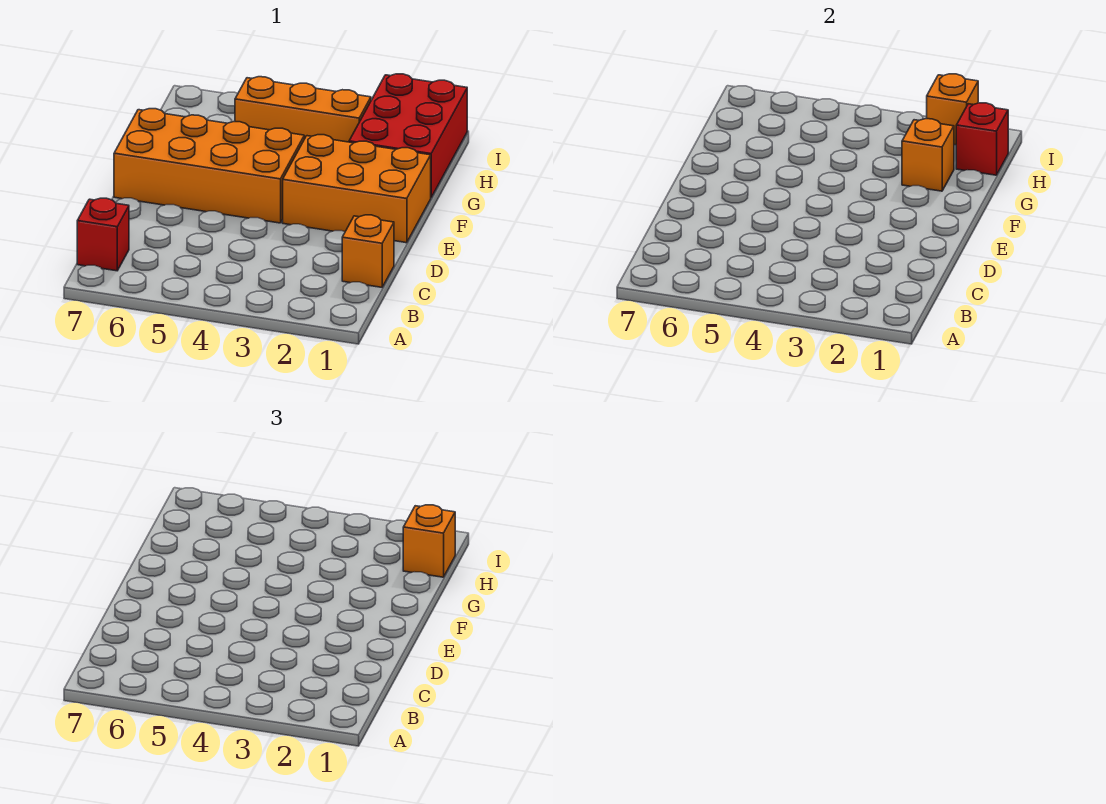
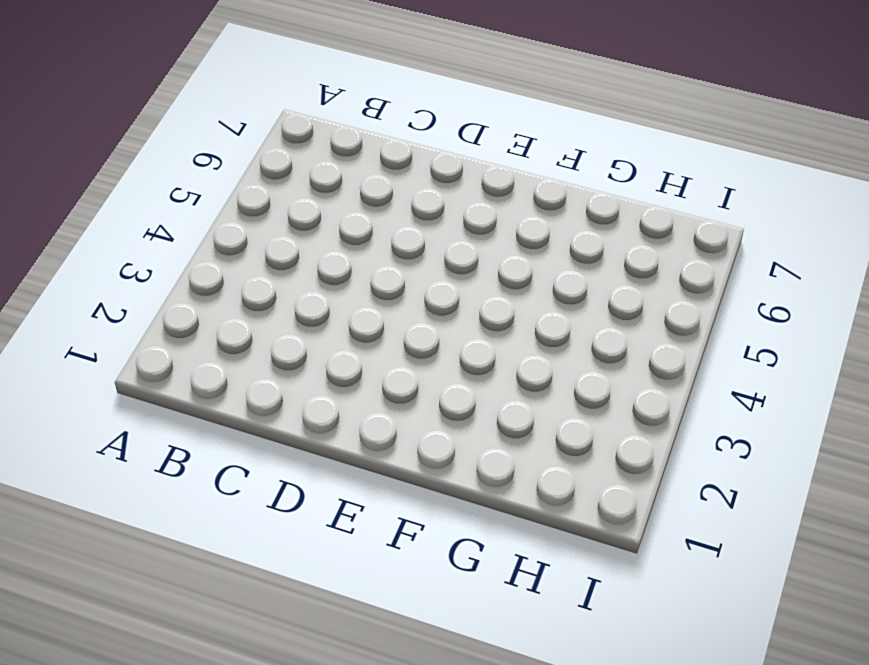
none -> red 1x1 brick [77,198,129,271]
none -> orange 1x1 brick [342,215,394,287]

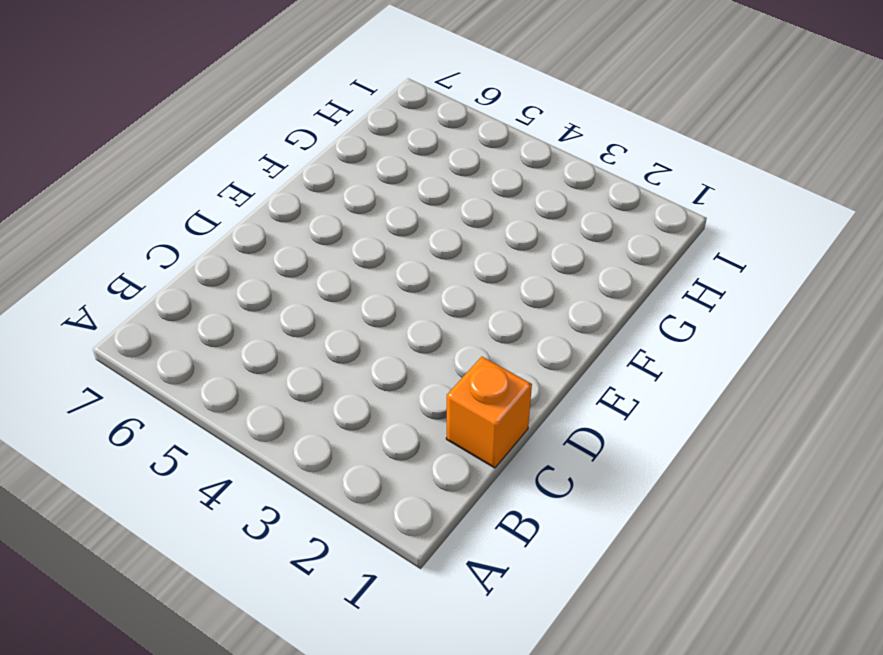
none -> red 1x1 brick [77,198,129,271]
none -> orange 2x3 brick [283,135,431,243]

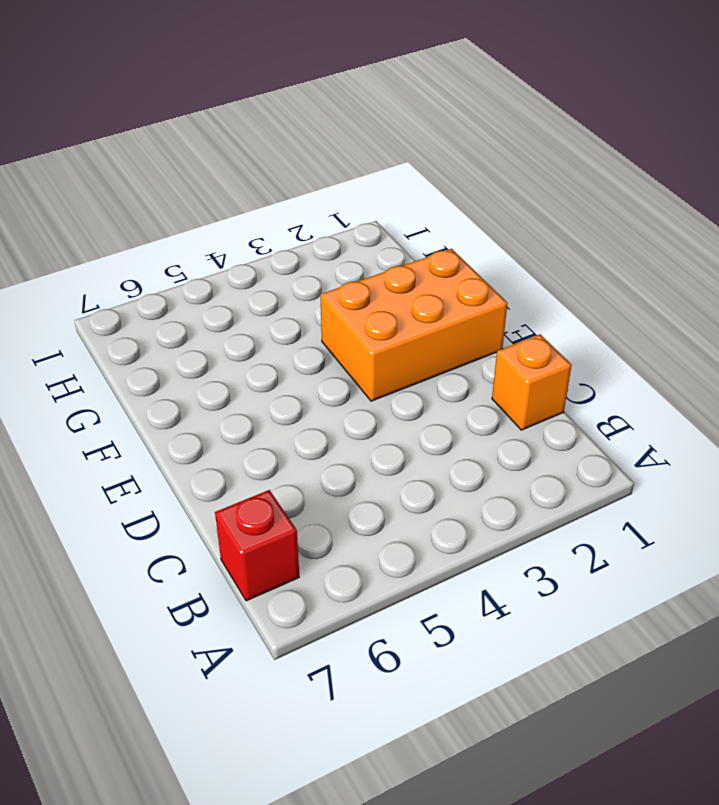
none -> orange 2x4 brick [114,109,304,223]
none -> red 2x3 brick [349,74,467,197]

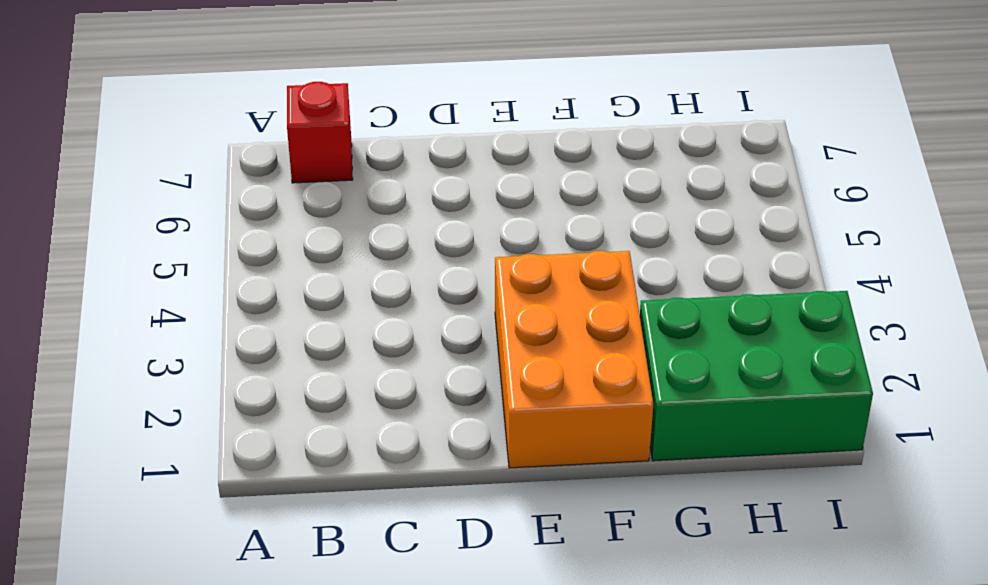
green 2x3 brick [640,291,873,461] -> red 2x3 brick [349,74,467,197]
none -> orange 1x1 brick [342,215,394,287]
none -> orange 2x4 brick [114,109,304,223]

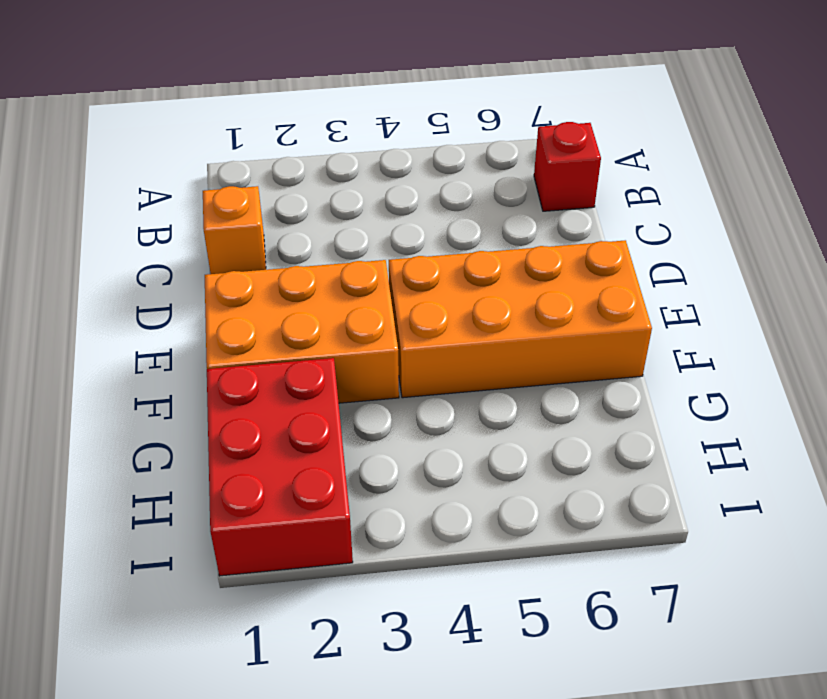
none -> orange 1x3 brick [235,77,371,142]
none -> orange 1x1 brick [902,119,954,191]

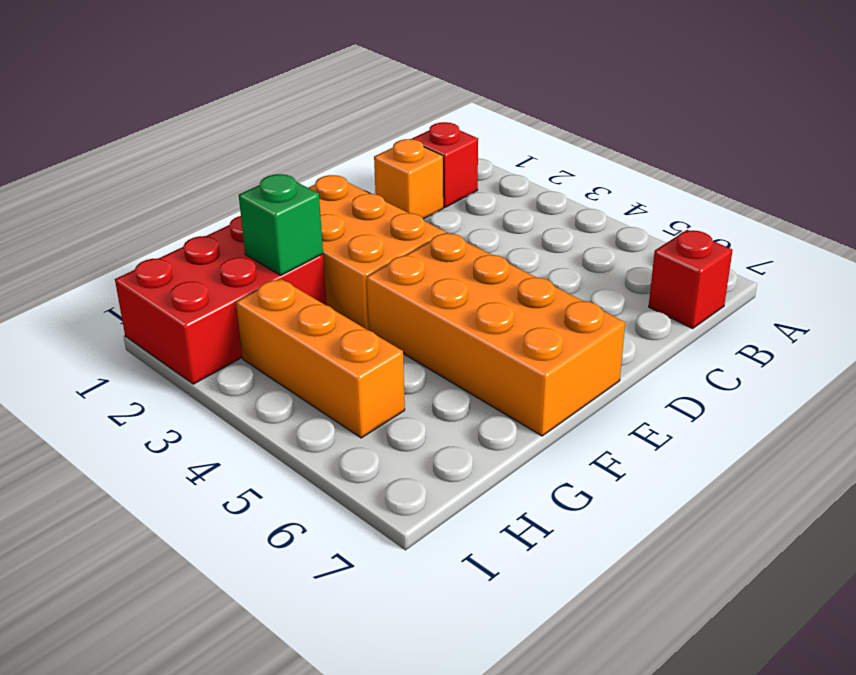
red 1x1 brick [412,122,478,207] -> red 1x1 brick moved to [956,103,1008,175]
green 1x1 brick [239,174,323,275] -> orange 1x1 brick [902,119,954,191]
none -> orange 1x1 brick [927,74,978,145]
none -> orange 1x1 brick [403,505,455,577]

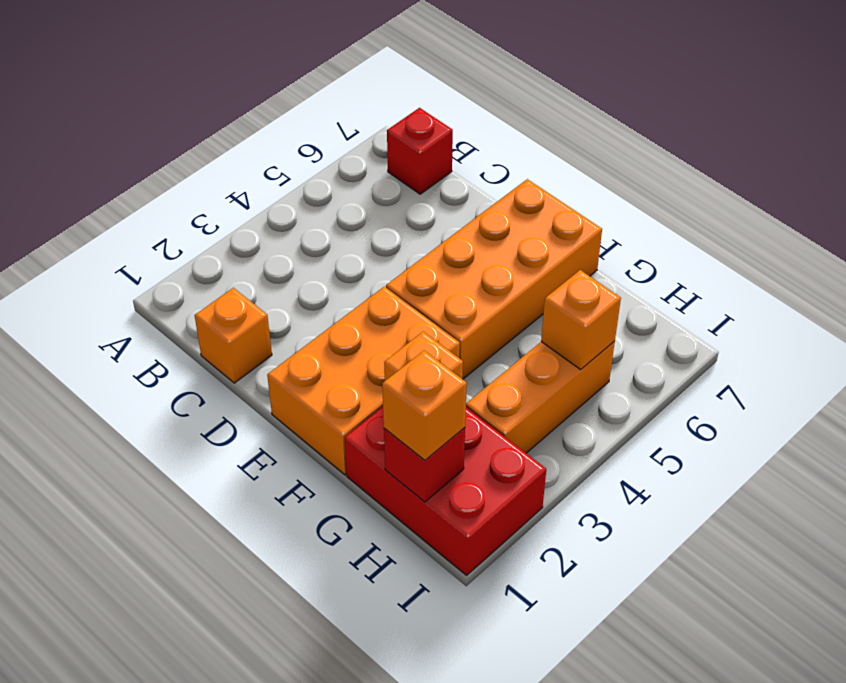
orange 1x1 brick [541,270,621,370] -> orange 1x1 brick moved to [927,74,978,145]

